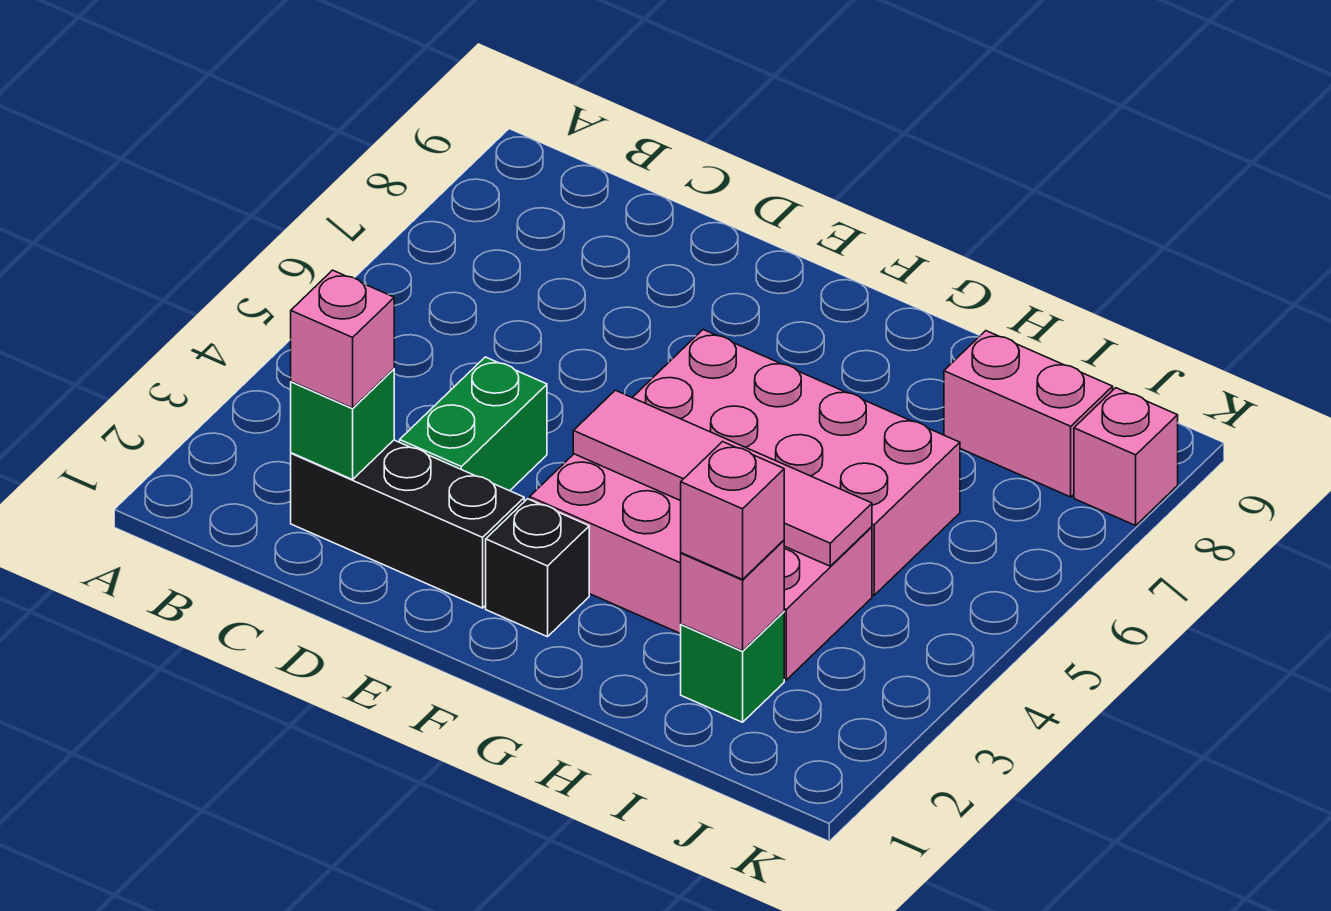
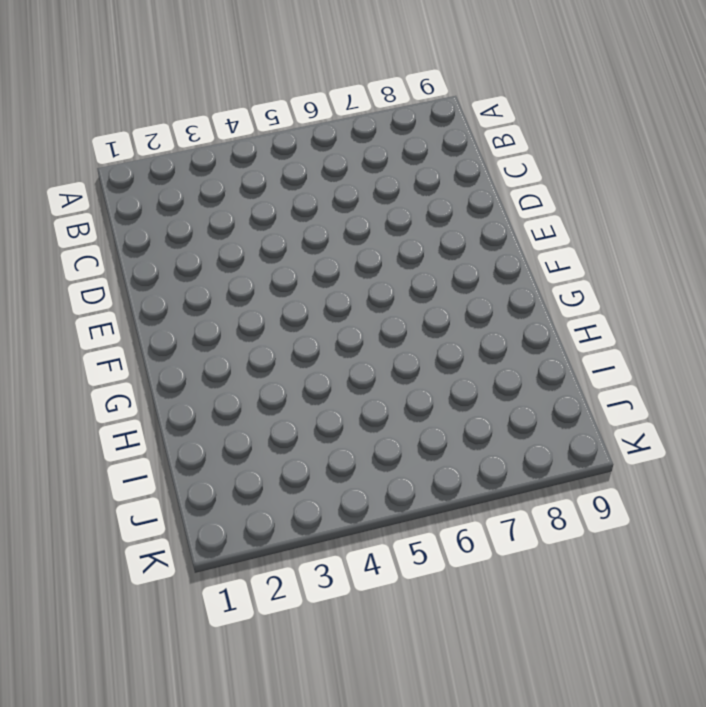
none -> black 1x3 brick [291,440,524,608]
none -> green 1x2 brick [400,357,547,491]
none -> black 1x1 brick [486,499,589,637]

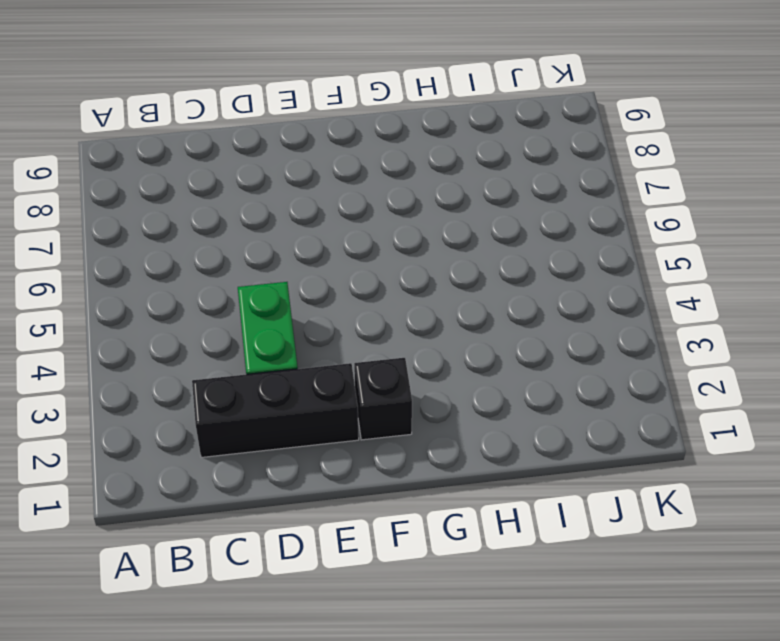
none -> pink 2x4 brick [530,454,872,680]
none -> pink 2x4 brick [632,330,960,595]
none -> green 1x1 brick [681,612,784,722]

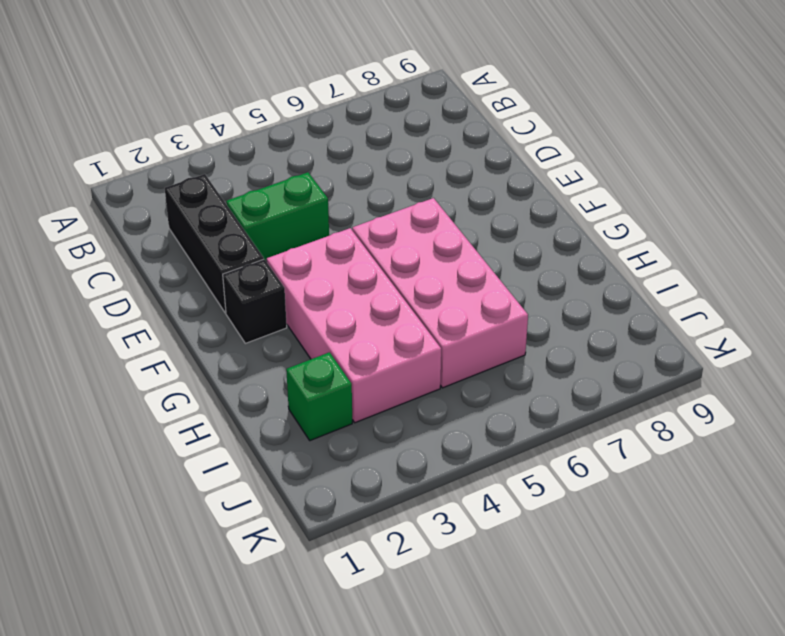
none -> pink 1x2 brick [944,331,1113,497]
none -> pink 1x1 brick [1074,388,1178,525]
none -> green 1x1 brick [291,369,394,480]

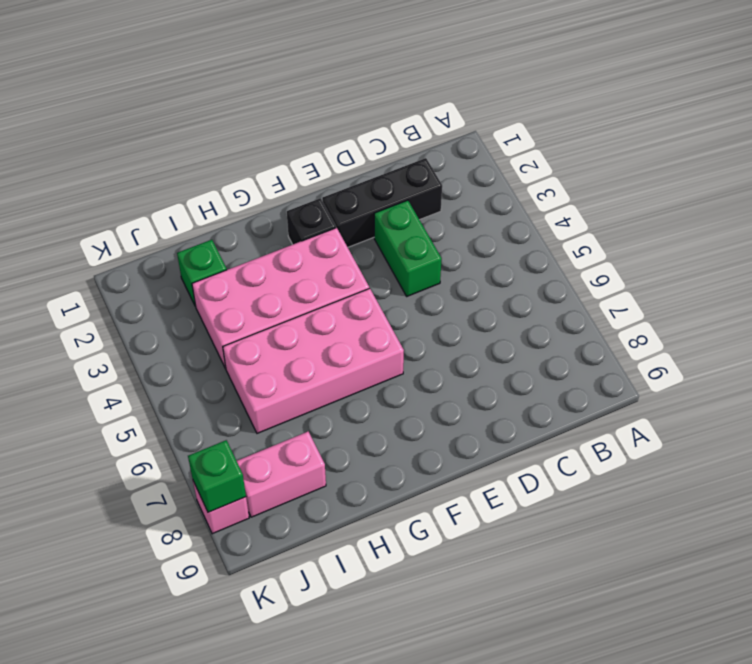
green 1x1 brick [188,440,246,512] -> green 1x1 brick moved to [291,369,394,480]
none -> pink 1x4 tile [573,390,872,566]
none -> pink 1x1 brick [681,540,784,651]
none -> pink 1x1 brick [291,270,394,408]

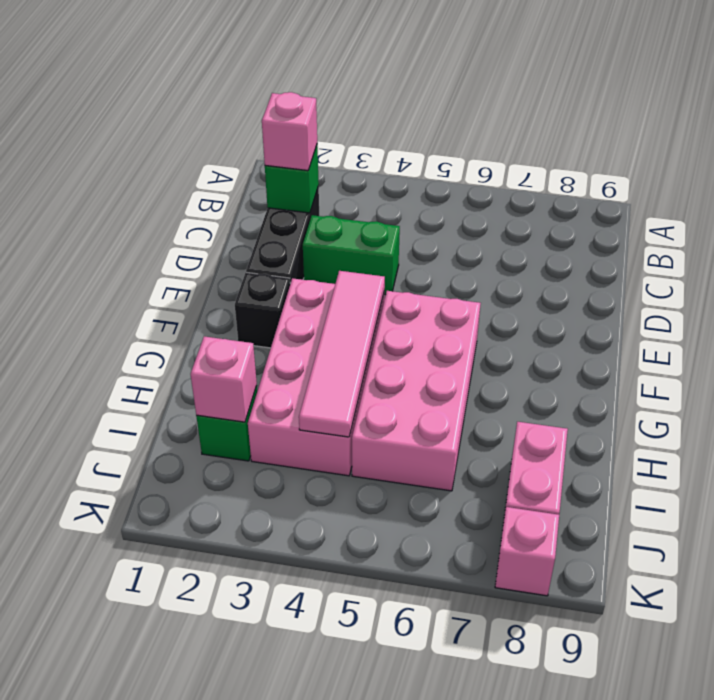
none -> pink 1x1 brick [681,442,784,579]

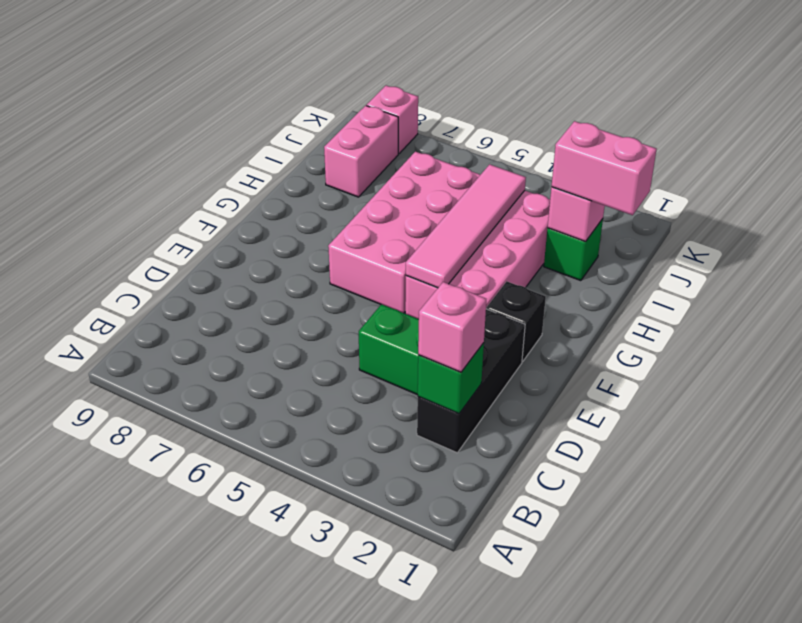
pink 1x2 brick [552,121,657,215] -> pink 1x1 brick [681,442,784,579]

